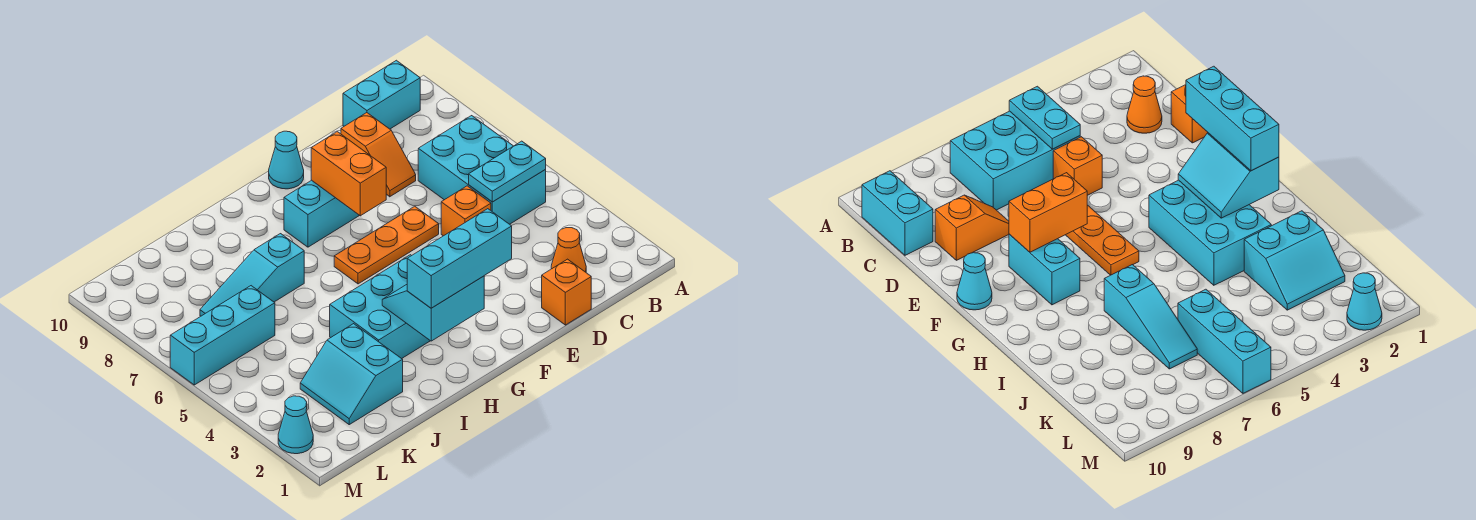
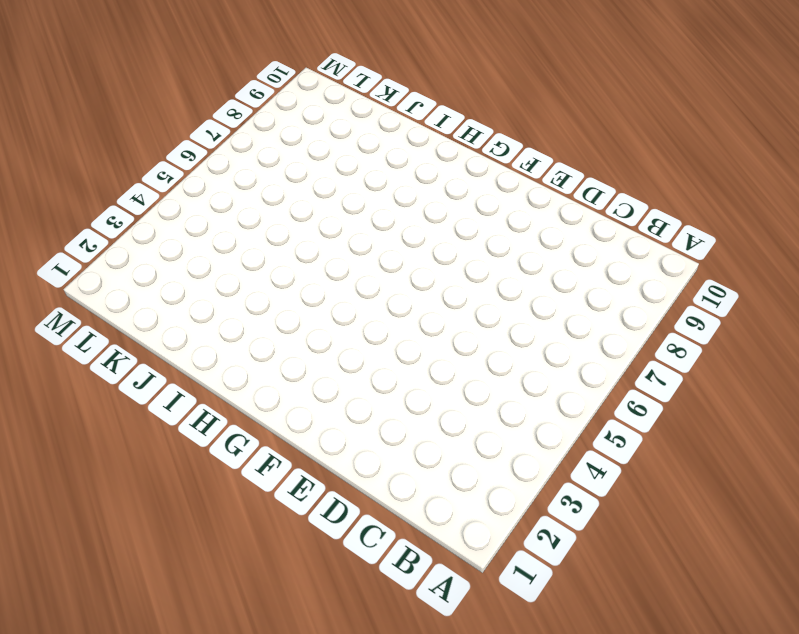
none -> cyan 2x3 brick [418,116,546,224]
none -> cyan 1x2 brick [343,60,420,129]
none -> orange 1x1 cone [551,228,586,272]

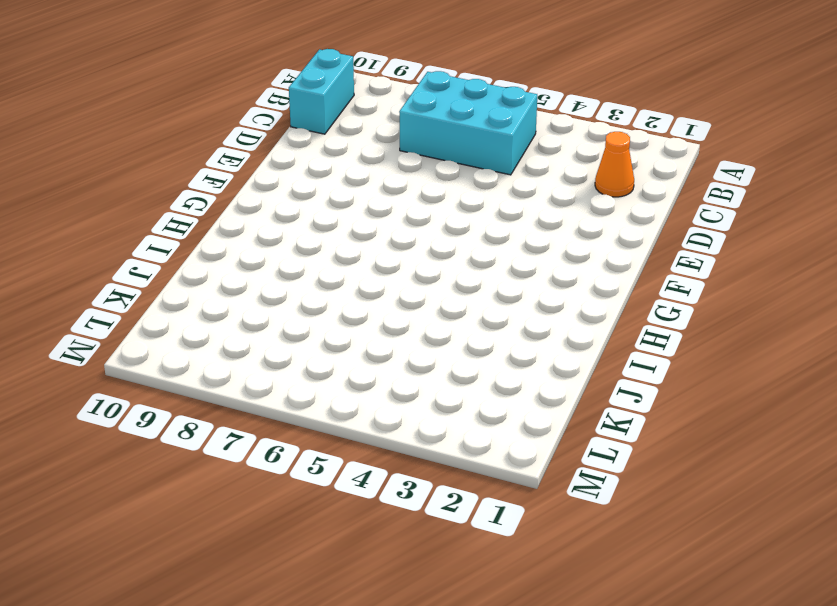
none -> orange 1x1 brick [542,259,591,325]
none -> orange 1x1 brick [441,186,491,236]
none -> orange 1x2 slope [341,113,416,197]

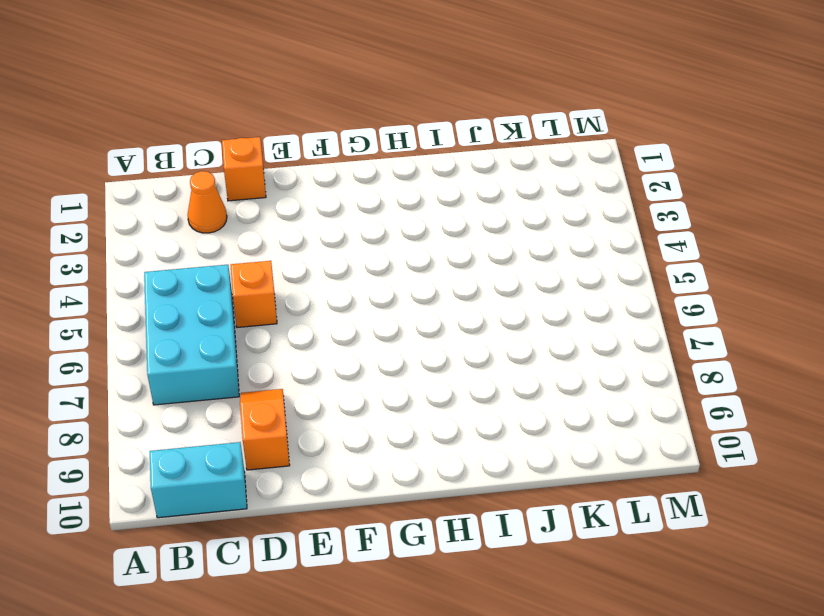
none -> orange 1x3 plate [334,206,439,284]
none -> cyan 1x2 brick [284,180,360,247]
none -> cyan 1x1 cone [269,131,304,189]

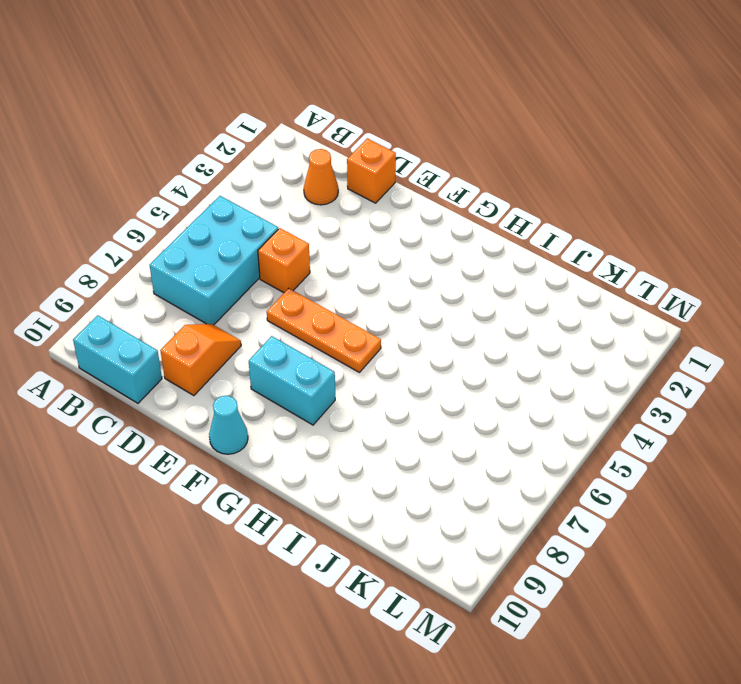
none -> cyan 2x3 brick [330,255,430,359]
none -> cyan 1x3 slope [200,234,304,316]
none -> cyan 2x2 slope [300,324,403,425]

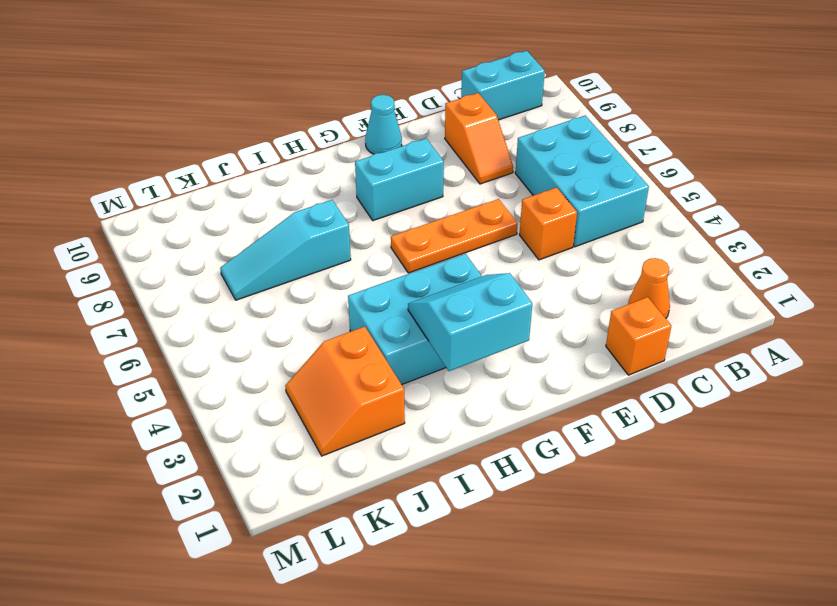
orange 2x2 slope [285,327,405,456] -> cyan 2x2 slope [300,324,403,425]
none -> cyan 1x3 brick [170,286,275,385]
none -> cyan 1x1 cone [278,396,313,454]
none -> cyan 1x2 plate [469,141,546,202]

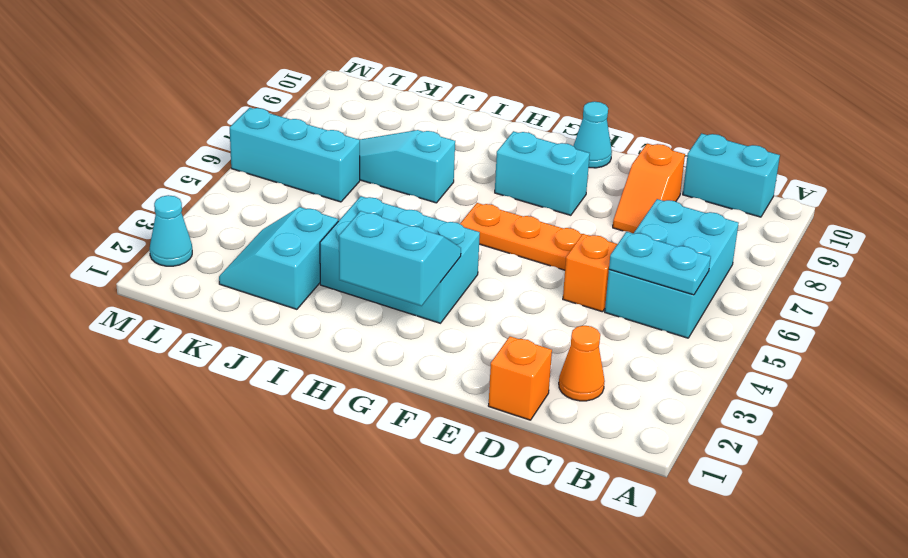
none -> orange 1x2 brick [311,132,386,216]
none -> cyan 1x3 brick [407,209,512,308]

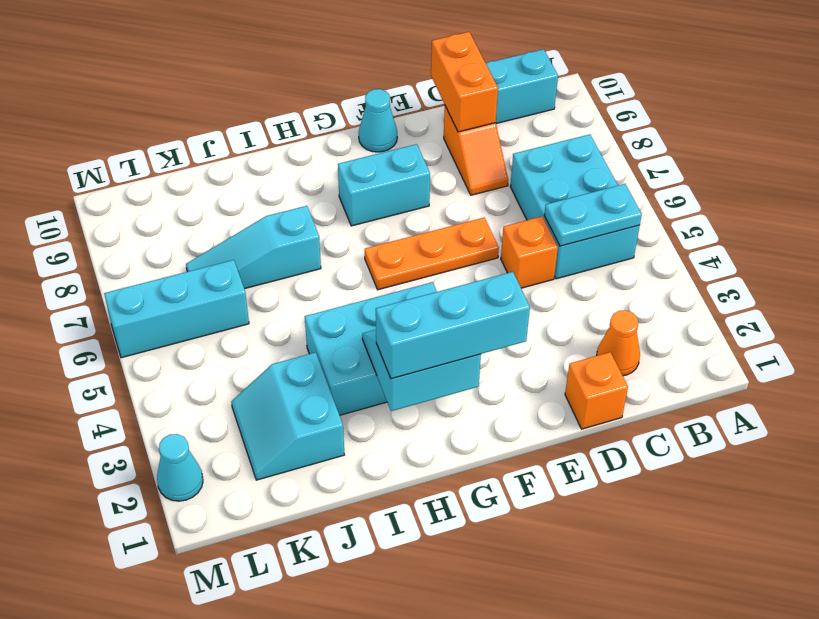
orange 1x2 brick [431,32,498,132] -> orange 1x2 brick moved to [311,132,386,216]

